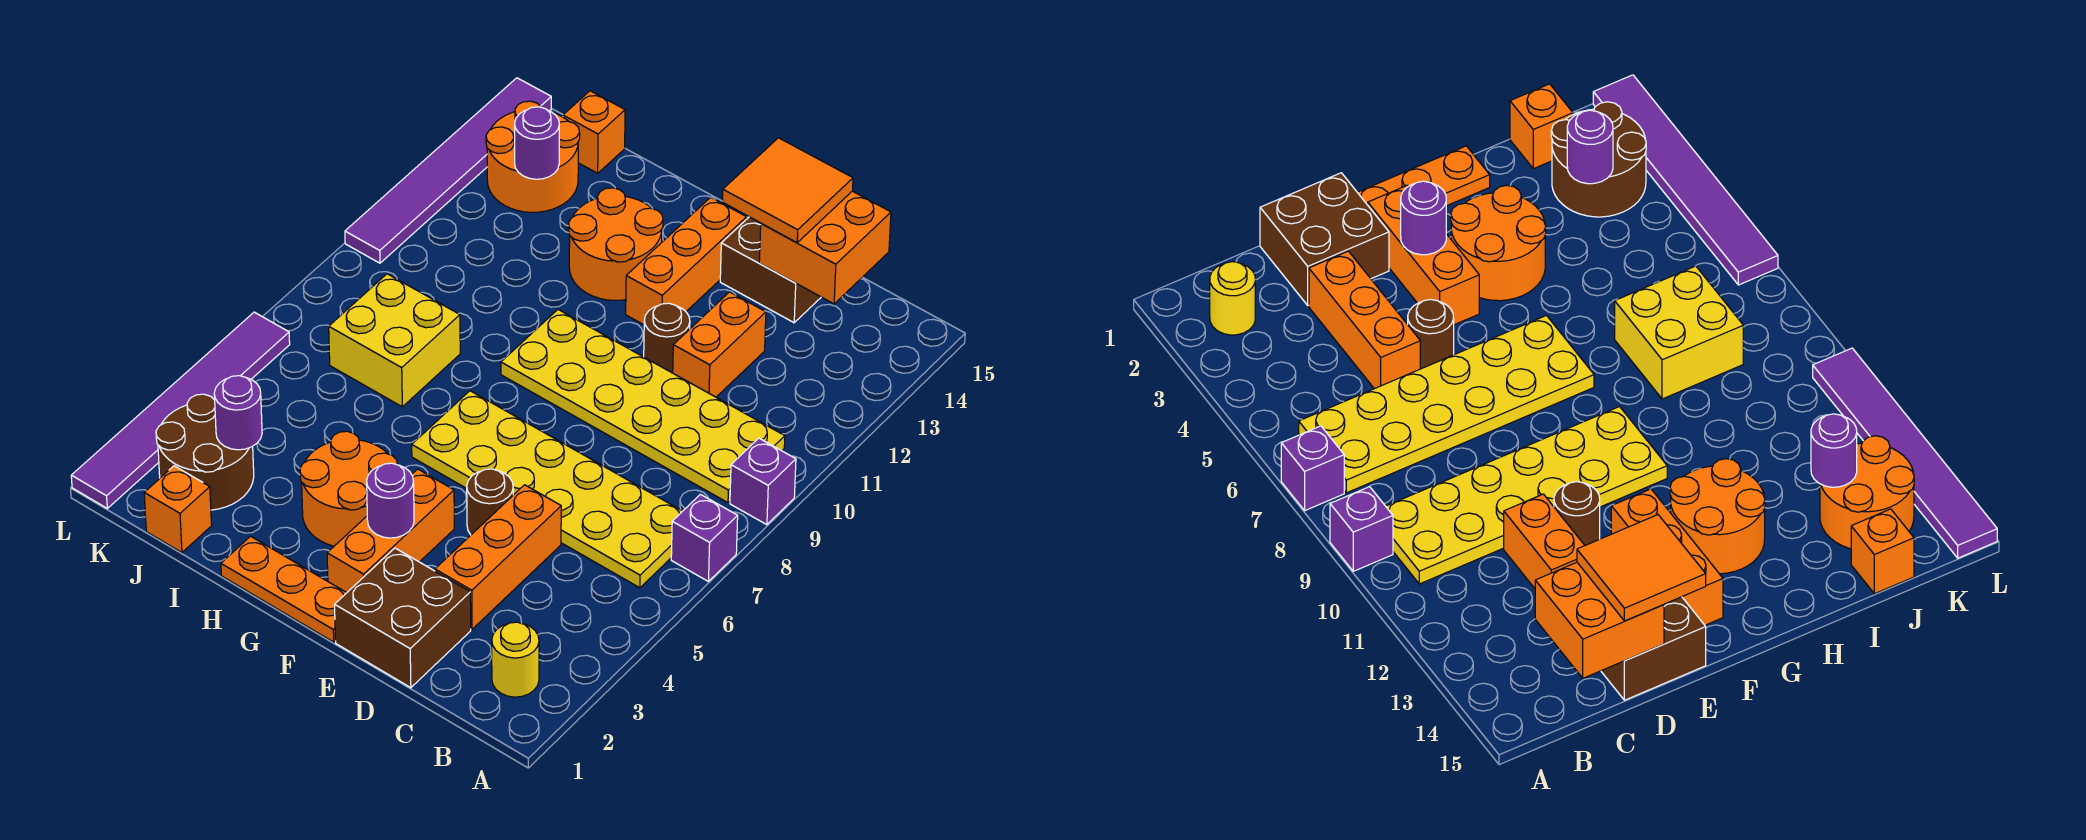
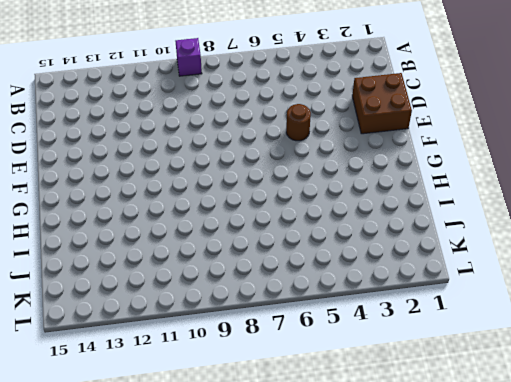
none -> purple 1x1 brick [671,494,738,581]
none -> yellow 1x1 round brick [492,622,539,697]
none -> yellow 2x6 plate [412,391,682,588]

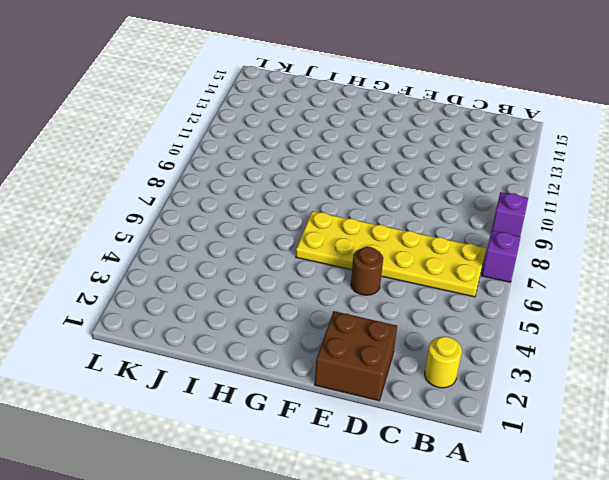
none -> yellow 2x6 plate [501,310,785,503]
none -> orange 1x3 brick [435,485,561,629]
none -> orange 1x2 brick [673,292,766,397]

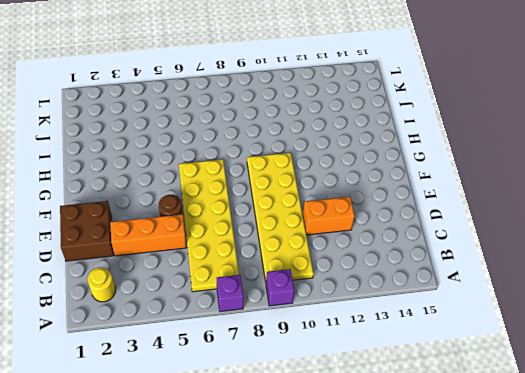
none -> brown 2x2 brick [720,217,821,323]
none -> brown 1x1 round brick [644,303,690,373]
none -> orange 1x3 plate [221,536,347,642]

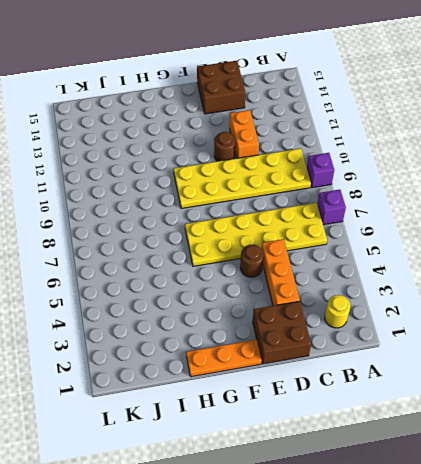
none -> orange 1x3 brick [327,469,454,592]
none -> orange 1x3 brick [626,197,747,325]
none -> orange 2x2 round brick [300,431,397,546]

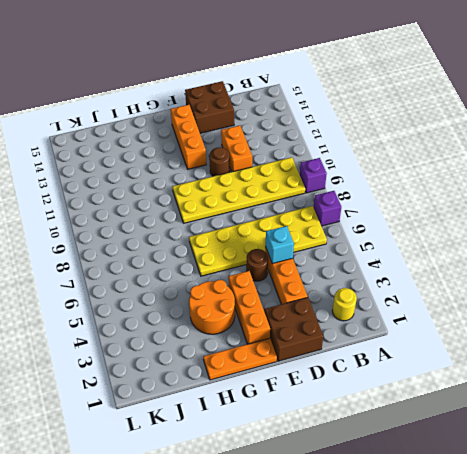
cyan 1x1 brick [265,226,294,264] -> none
none -> orange 2x2 round brick [569,188,663,301]
none -> yellow 2x2 brick [329,274,460,407]
none -> orange 1x1 brick [144,466,212,552]

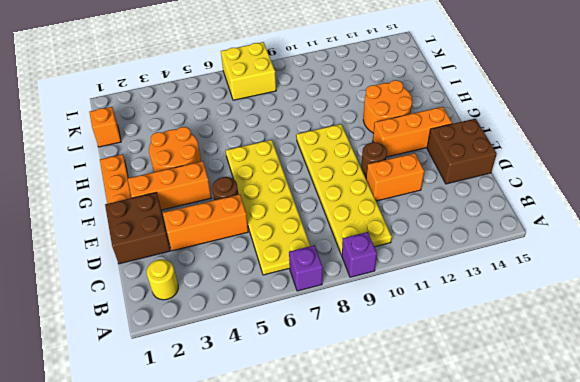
yellow 2x2 brick [221,42,276,100] -> yellow 2x2 brick moved to [329,274,460,407]
none -> brown 2x2 round brick [156,394,254,510]
none -> orange 2x2 round brick [486,101,580,212]
none -> orange 1x1 brick [563,91,625,173]

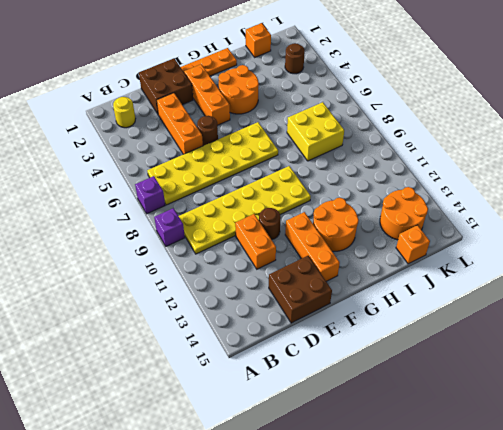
brown 1x1 round brick [285,43,305,74] -> brown 2x2 round brick [156,394,254,510]
none -> purple 1x6 tile [71,312,290,508]
none -> purple 1x6 tile [345,78,551,263]
none -> orange 2x2 brick [759,191,891,304]

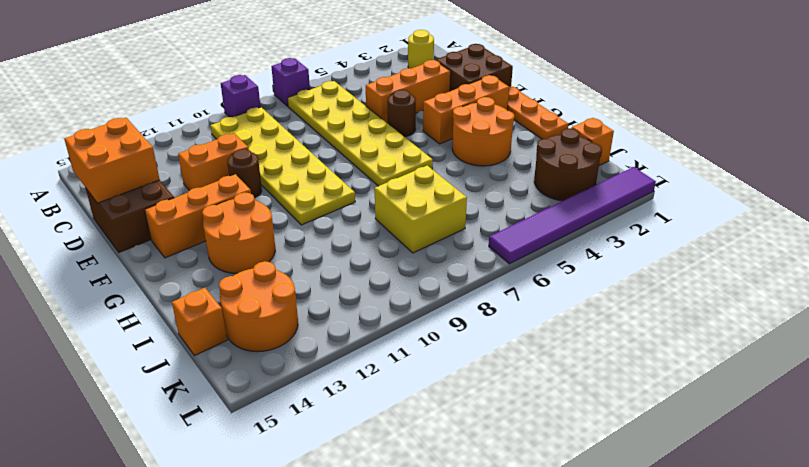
none -> purple 1x6 tile [345,78,551,263]
none -> purple 1x1 round brick [367,463,414,538]
none -> purple 1x1 round brick [214,376,262,450]

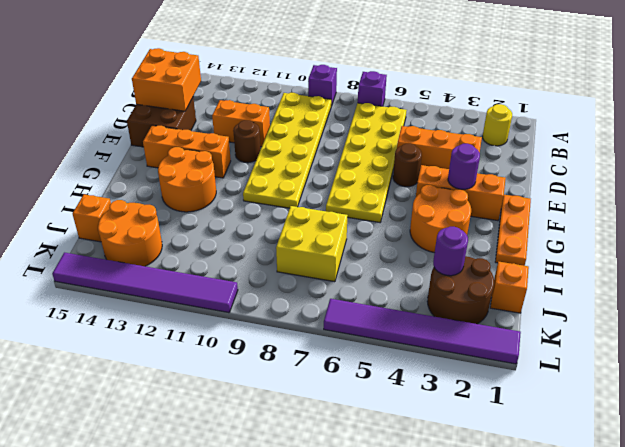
none -> brown 2x2 brick [335,548,471,688]
none -> purple 1x1 round brick [515,107,559,179]
none -> orange 2x2 tile [723,138,853,243]

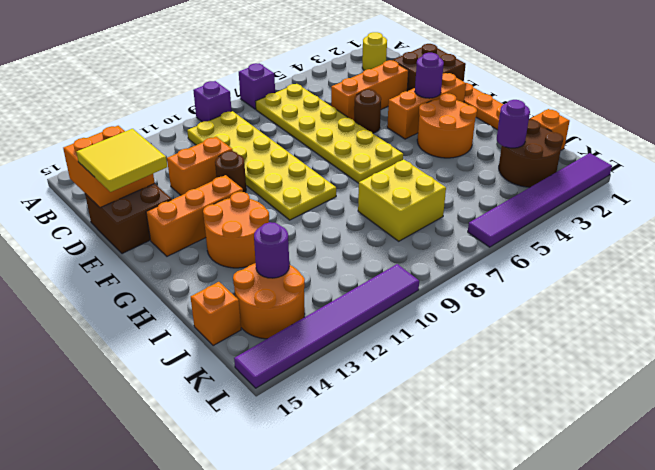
yellow 2x2 tile [76,129,167,192] -> orange 2x2 tile [723,138,853,243]

